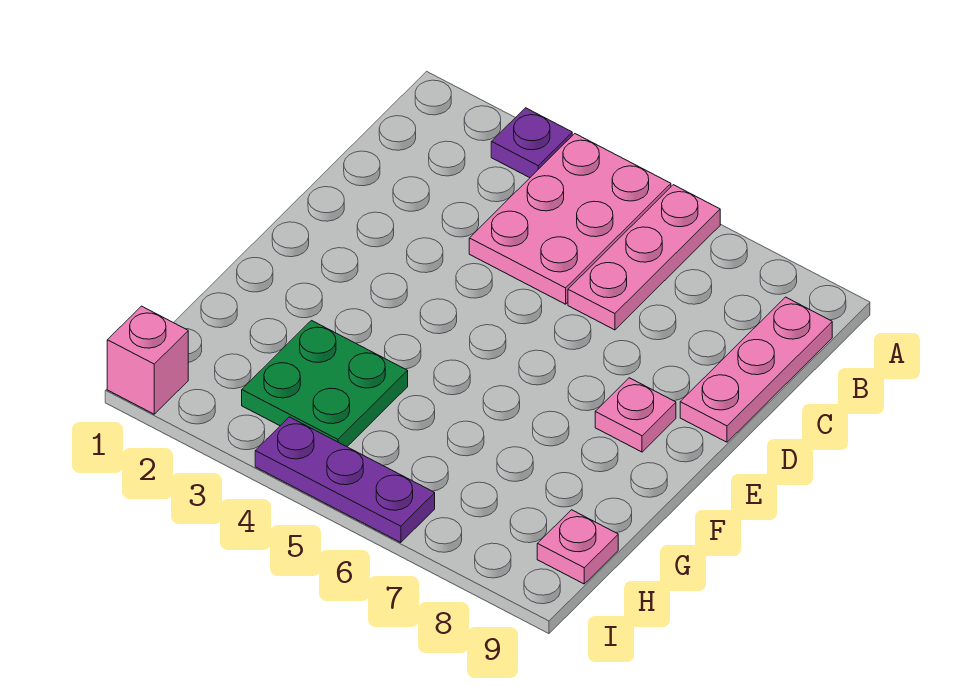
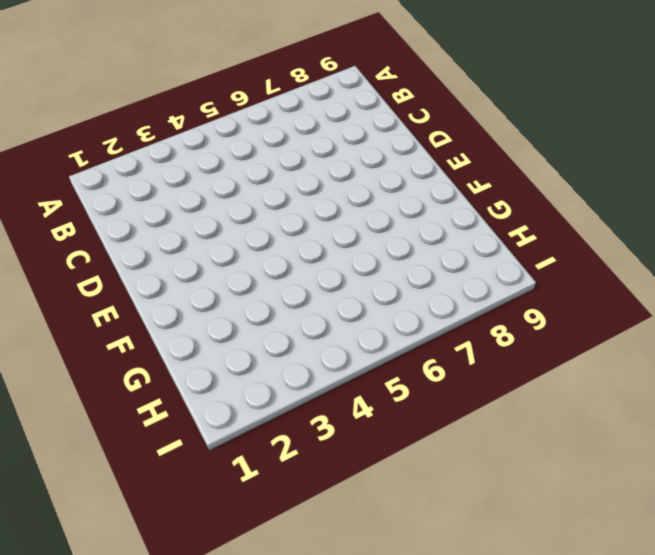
none -> purple 1x1 plate [491,108,572,178]
none -> pink 2x3 plate [469,134,671,304]

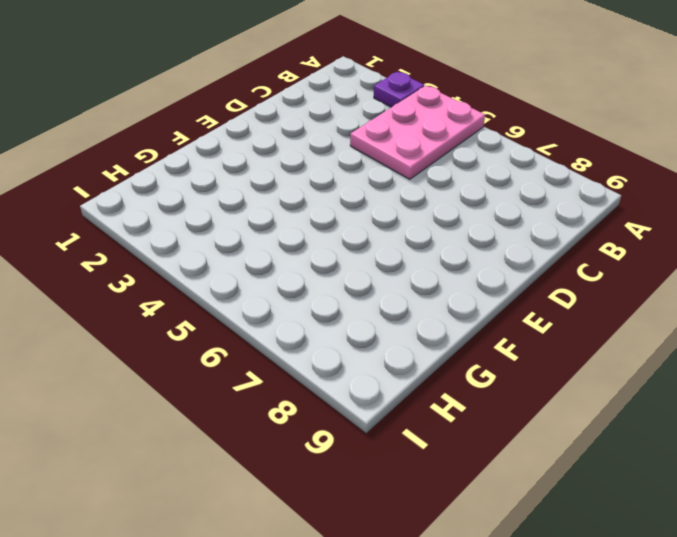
none -> pink 1x3 plate [568,185,720,330]
none -> pink 1x3 plate [680,297,832,442]

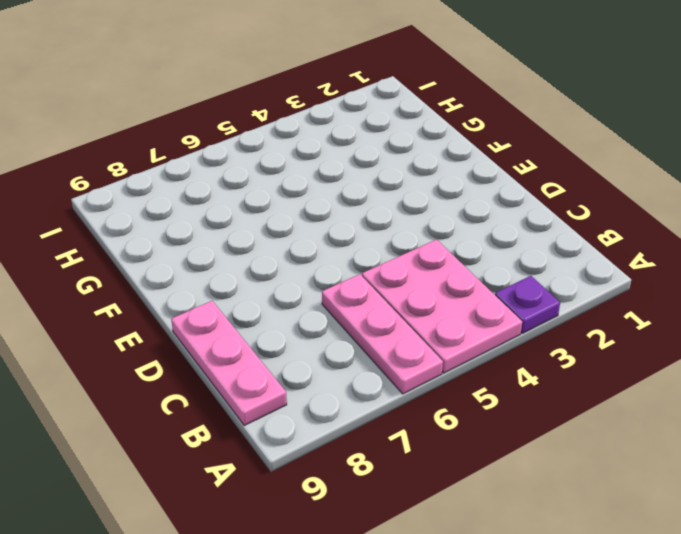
none -> pink 1x1 plate [595,378,676,452]
none -> green 2x2 plate [242,321,408,447]

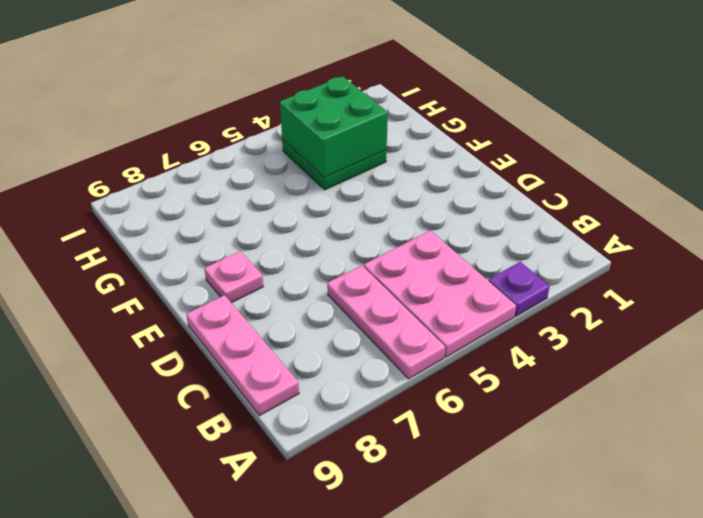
green 2x2 brick [280,76,388,178] -> none
none -> pink 1x1 plate [537,510,618,584]
none -> pink 1x1 brick [107,306,188,414]

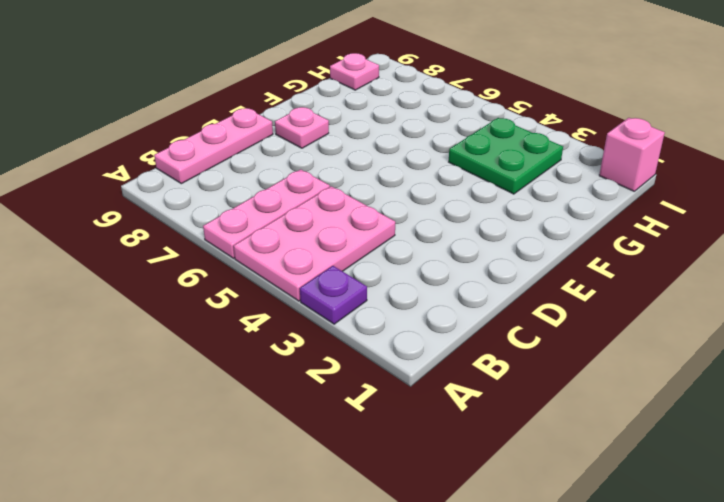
none -> purple 1x3 plate [255,417,435,543]

